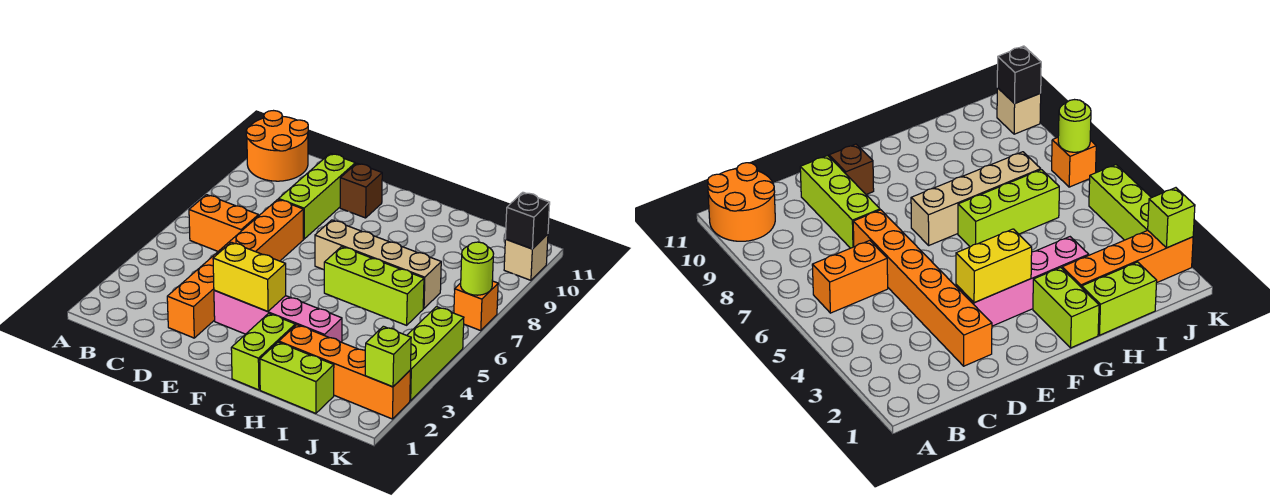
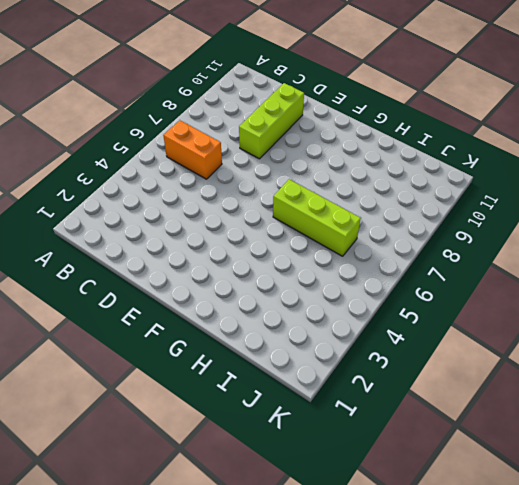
none -> orange 2x2 round brick [246,111,308,181]
none -> orange 1x6 brick [167,199,303,338]
none -> pink 1x4 brick [214,290,342,342]

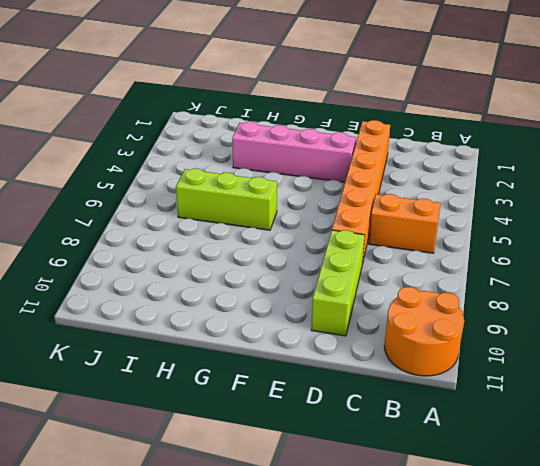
none -> brown 1x1 brick [340,163,382,218]
none -> tan 1x4 brick [315,220,441,308]
none -> lime 1x2 brick [231,313,295,390]

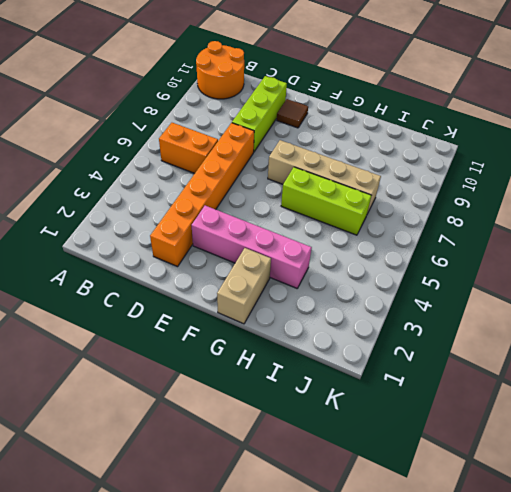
brown 1x1 tile [277,99,308,128] -> brown 1x1 brick [340,163,382,218]
tan 1x2 brick [217,248,271,324] -> lime 1x2 brick [231,313,295,390]
none -> lime 1x2 brick [260,342,334,413]
none -> orange 1x4 brick [279,325,410,419]
none -> lime 1x3 brick [407,307,464,401]

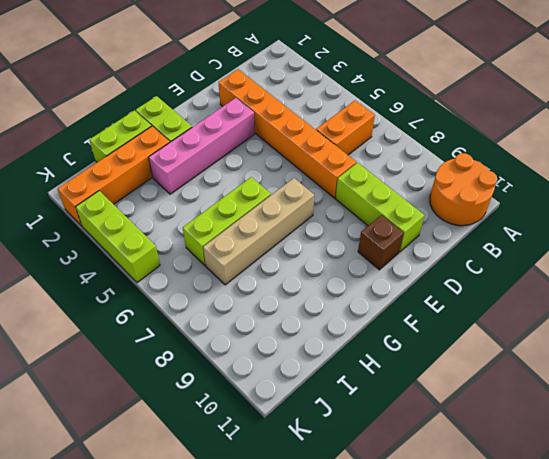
none -> orange 1x1 brick [454,281,498,330]
none -> tan 1x1 brick [504,234,548,280]
none -> yellow 1x2 brick [213,242,286,312]

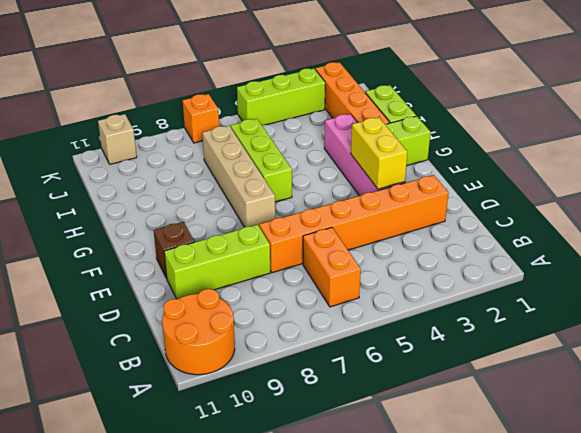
none -> lime 1x1 brick [365,326,411,387]
none -> lime 1x1 round brick [461,242,494,295]
none -> black 1x1 brick [505,192,550,249]

